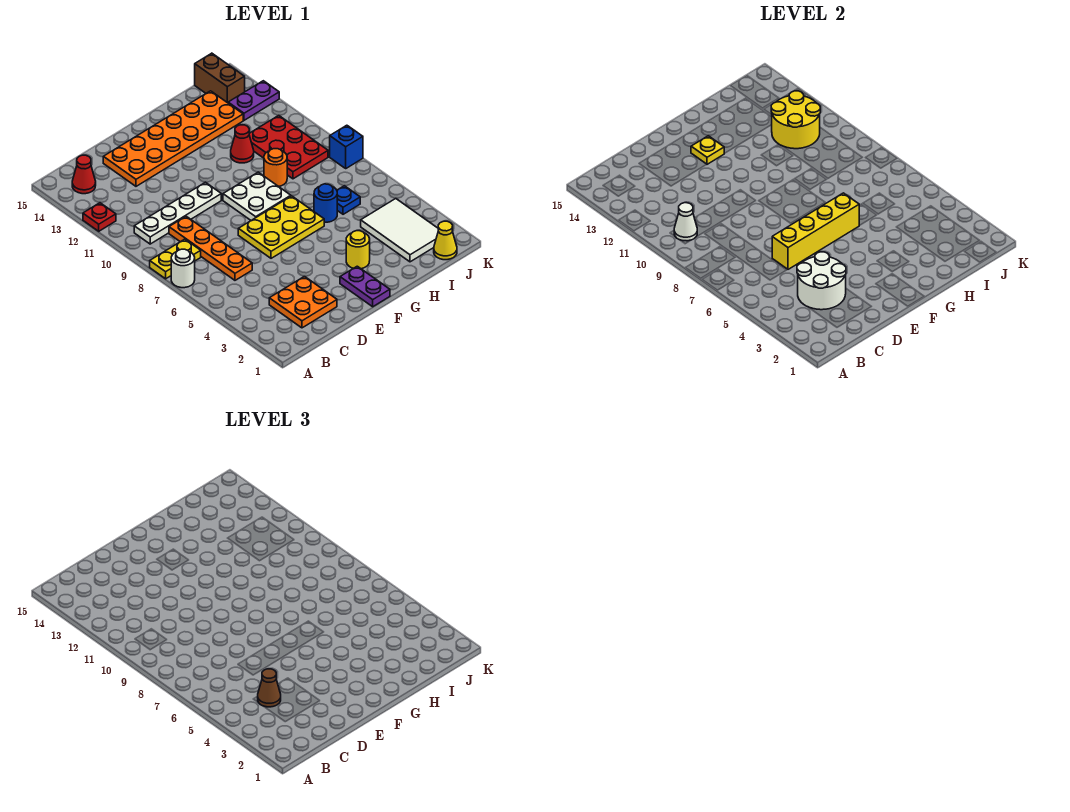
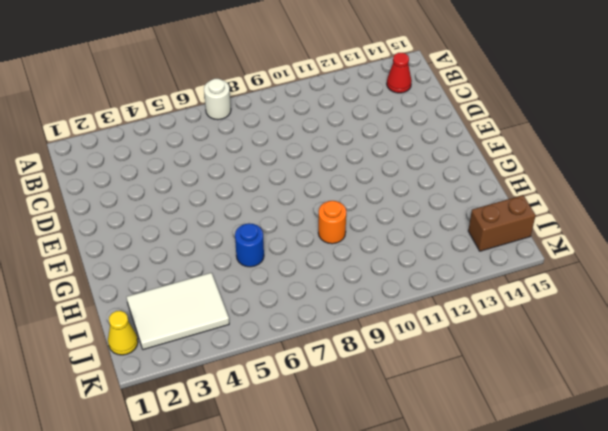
none -> yellow 1x2 plate [150,239,201,279]
none -> red 1x1 plate [83,203,116,231]
none -> white 1x4 plate [134,182,221,244]

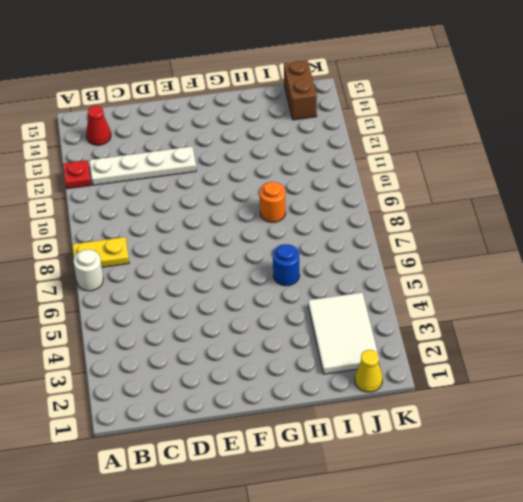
white 1x4 plate [89,147,196,185] -> white 1x4 plate moved to [134,182,221,244]
none -> orange 2x2 plate [269,276,337,328]
none -> orange 1x4 plate [169,216,252,280]
none -> orange 2x6 plate [103,91,243,186]

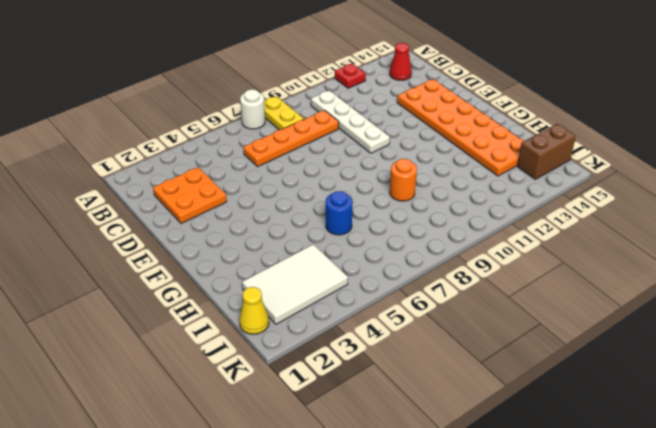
none -> yellow 2x3 plate [238,196,324,258]
none -> purple 1x2 plate [340,266,390,307]
none -> white 2x2 plate [223,172,291,221]

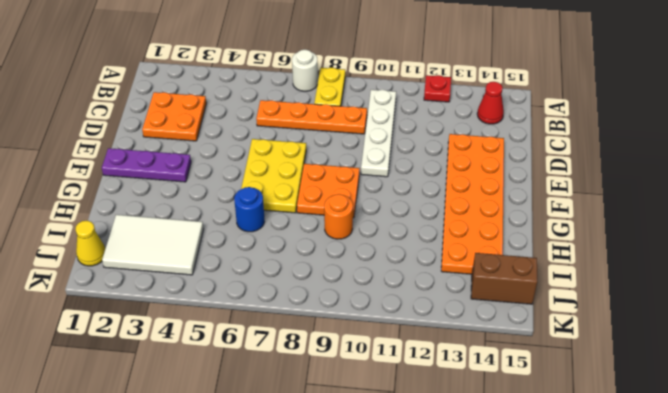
purple 1x3 plate [102,148,191,182] -> purple 1x2 plate [340,266,390,307]
orange 2x2 plate [297,164,360,218] -> white 2x2 plate [223,172,291,221]
none -> yellow 1x1 round brick [346,231,370,269]
none -> red 1x1 cone [231,125,254,163]
none -> blue 1x1 plate [337,186,360,214]

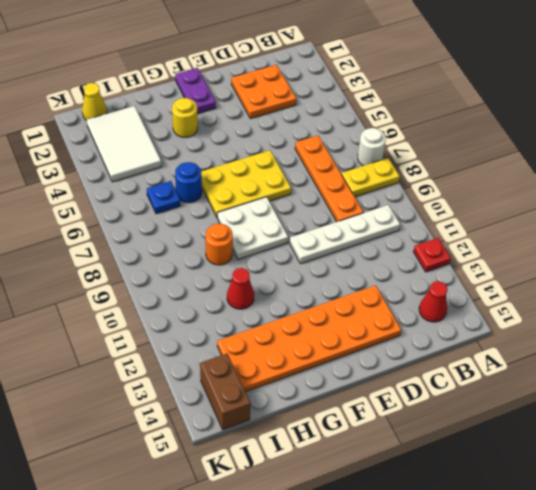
none -> red 2x3 plate [249,115,328,179]
none -> purple 1x2 plate [228,81,279,120]
none -> blue 1x1 brick [330,125,363,168]

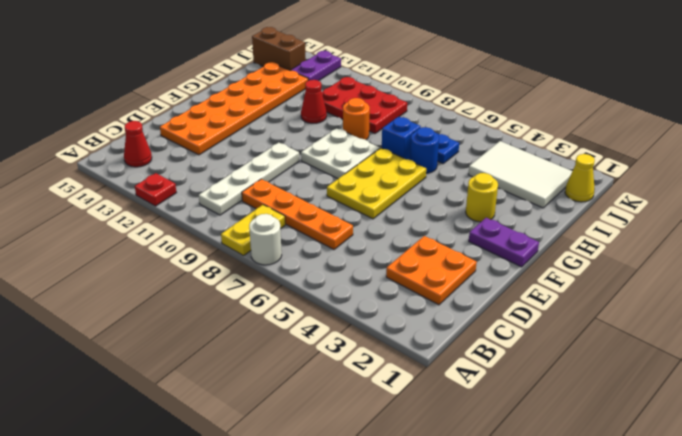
blue 1x1 brick [382,117,421,160] -> blue 1x1 brick moved to [330,125,363,168]
none -> white 1x1 cone [674,203,697,241]
none -> white 2x2 round brick [797,252,846,310]
none -> yellow 1x4 brick [772,193,859,269]

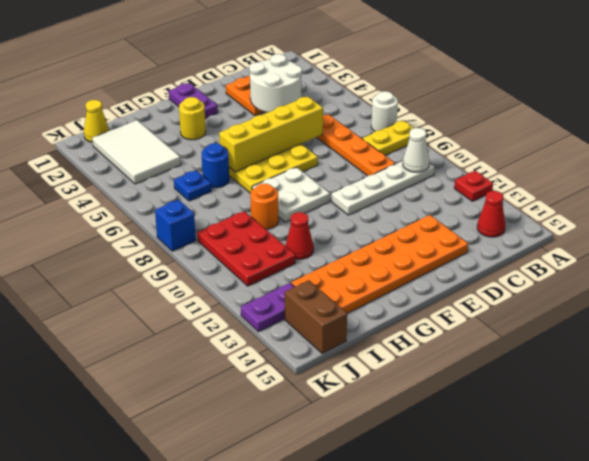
none -> yellow 1x1 plate [691,136,724,164]
none -> yellow 2x2 round brick [771,91,820,149]
none -> brown 1x1 cone [258,669,281,707]

